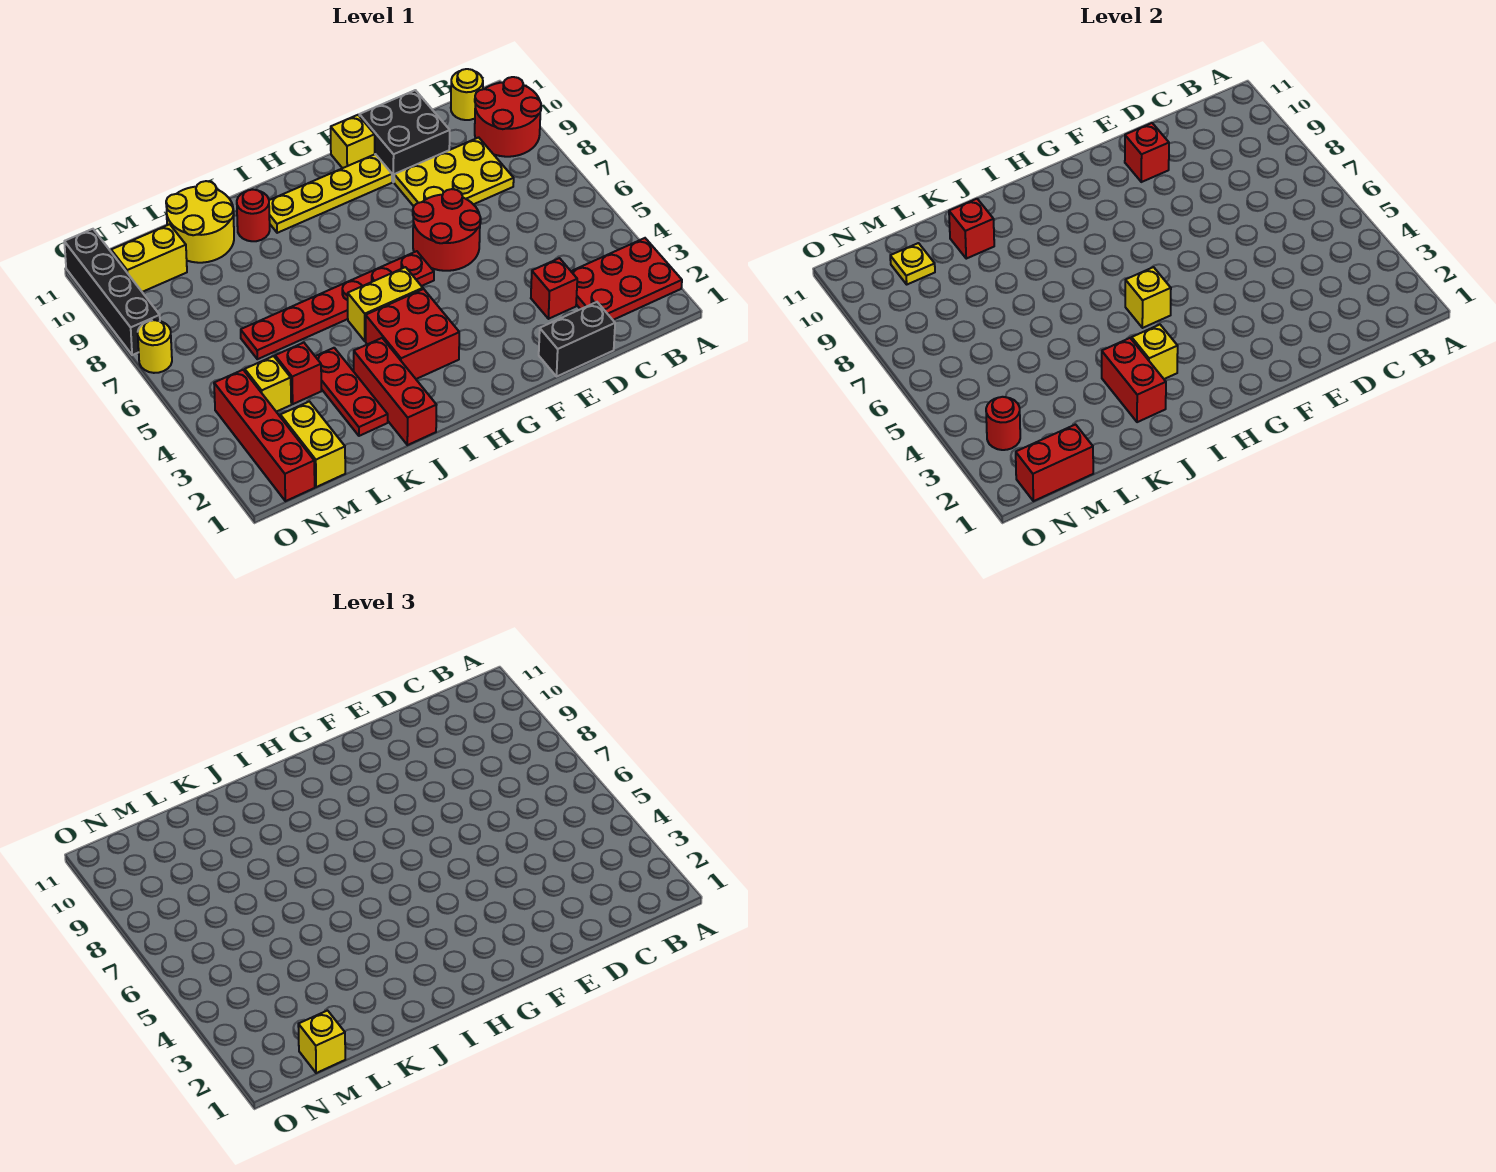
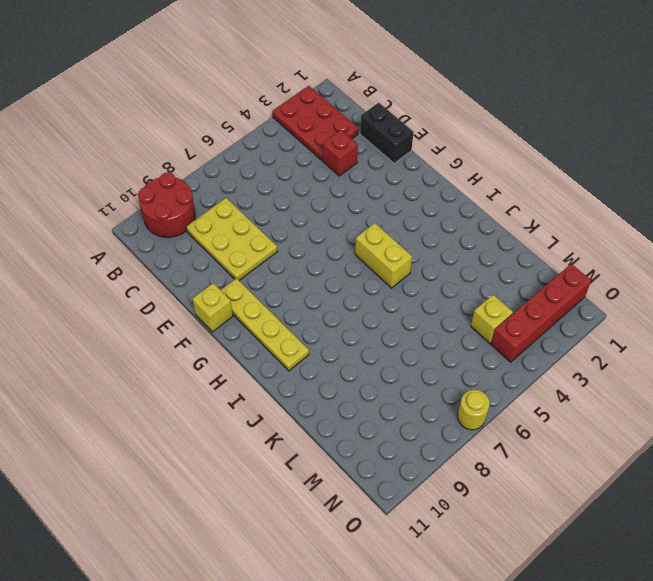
none -> yellow 1x1 round brick [451,69,483,120]
none -> black 2x2 brick [359,90,450,182]
none -> red 2x2 round brick [413,189,481,271]
none -> red 1x6 plate [241,251,434,359]

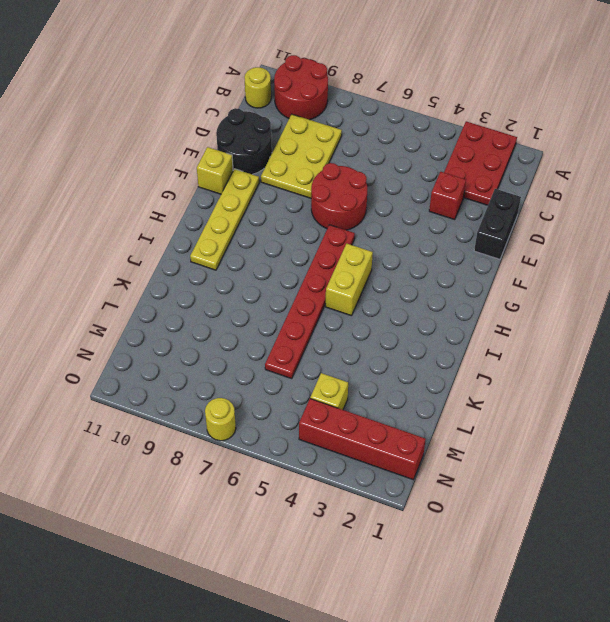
black 2x2 round brick [216,108,272,174] -> black 2x2 brick [359,90,450,182]
none -> red 2x2 brick [366,289,459,379]
none -> red 1x3 brick [354,338,436,445]
none -> red 1x1 round brick [237,190,270,241]
none -> red 1x3 plate [315,348,388,436]

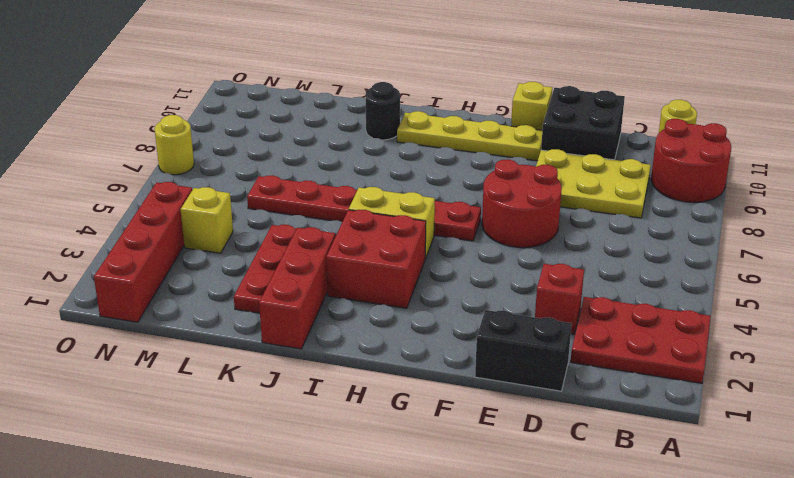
black 1x1 round brick [365,82,400,140] -> red 1x1 round brick [237,190,270,241]
none -> yellow 2x2 round brick [166,181,234,263]
none -> red 1x1 brick [275,343,321,404]
none -> yellow 1x2 brick [280,402,345,487]
none -> yellow 1x2 brick [111,224,187,292]

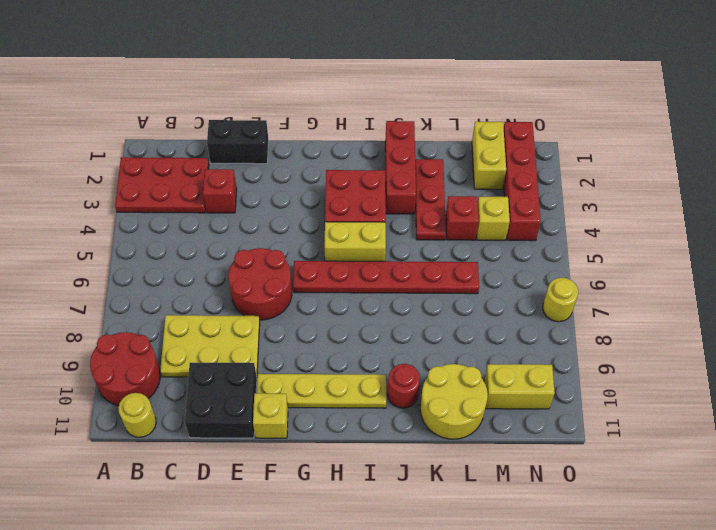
none -> black 1x4 brick [64,229,160,355]
none -> red 1x1 brick [1125,123,1169,182]
none -> yellow 1x1 brick [1125,267,1171,328]
none -> yellow 1x1 brick [1132,325,1178,379]

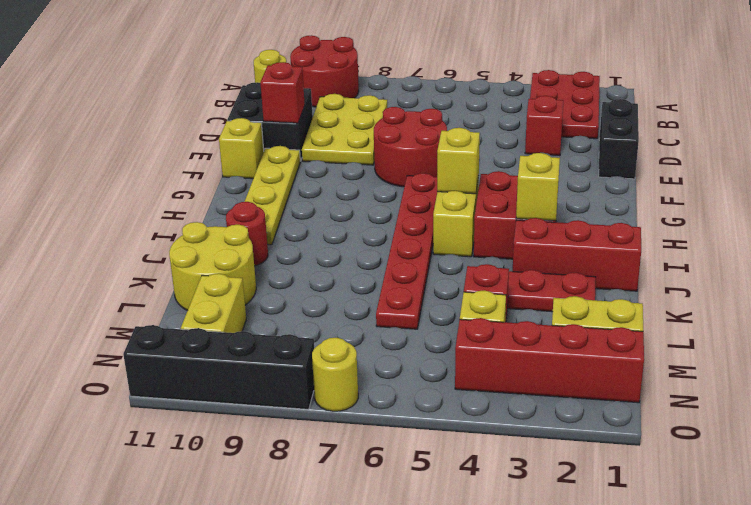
none -> red 1x2 brick [1102,338,1166,422]
none -> red 1x1 brick [949,199,994,259]
none -> red 1x2 brick [1016,425,1093,501]
none -> yellow 1x1 plate [890,243,935,284]

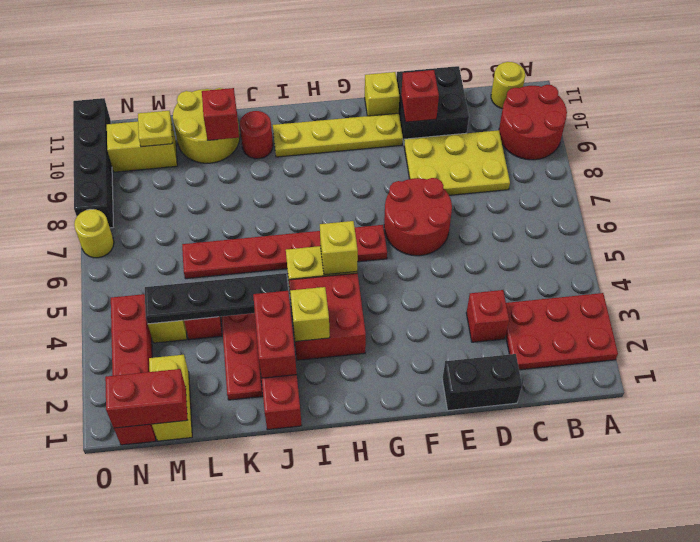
black 1x4 plate [145,273,288,324] -> none
none -> red 1x1 round brick [986,397,1020,450]
none -> yellow 1x1 brick [298,1011,345,1073]

